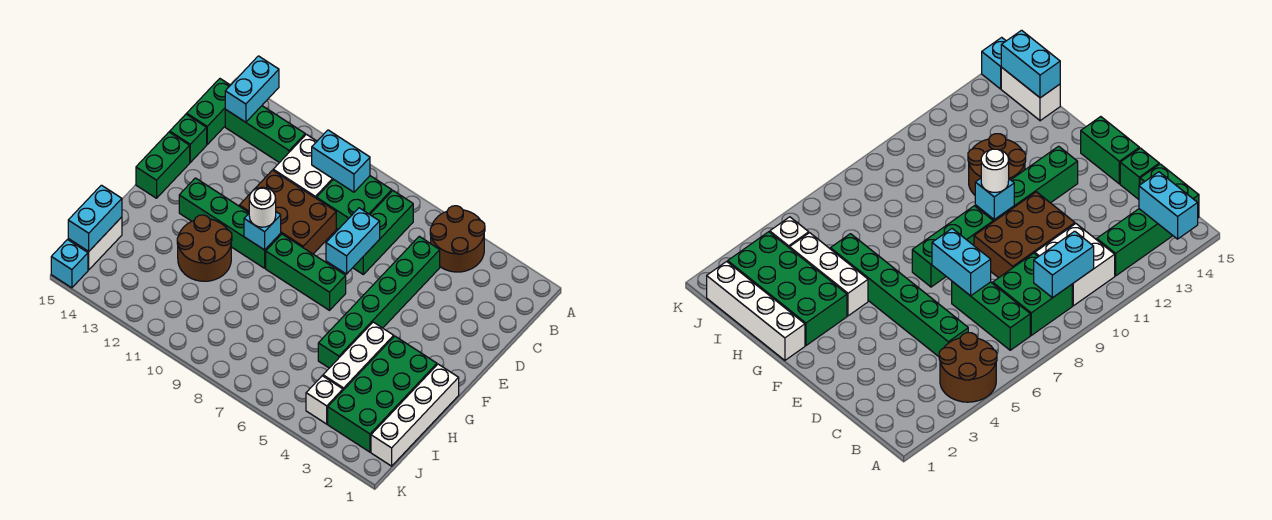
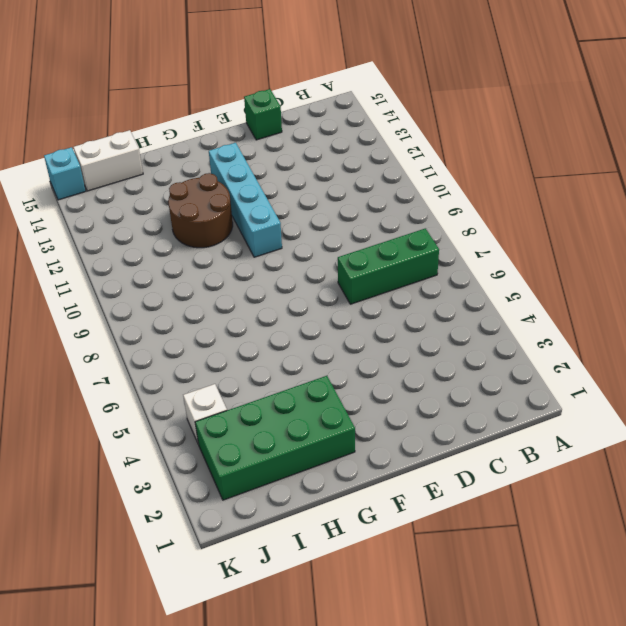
cyan 1x4 brick [209,143,282,257] -> green 1x4 brick [179,178,281,268]
none -> brown 2x2 round brick [430,206,485,272]
none -> green 2x2 brick [317,176,392,229]
none -> white 2x2 brick [273,134,333,199]

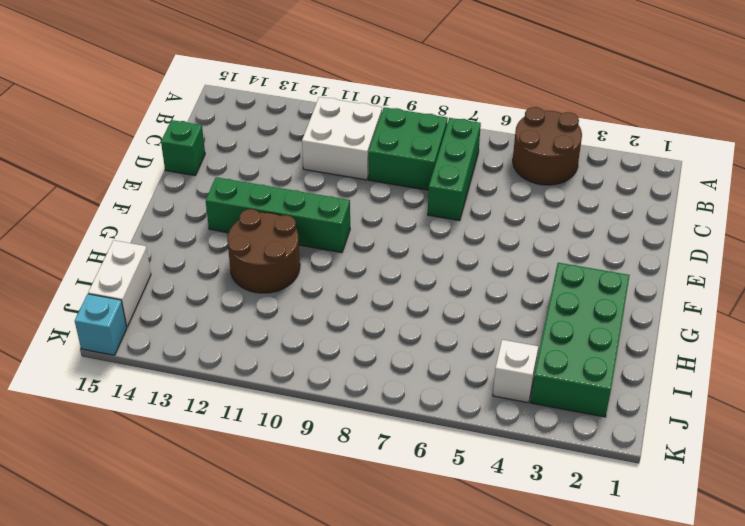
none -> green 1x3 brick [225,106,305,163]
none -> green 1x2 brick [187,79,230,144]
none -> green 1x6 brick [318,236,440,368]

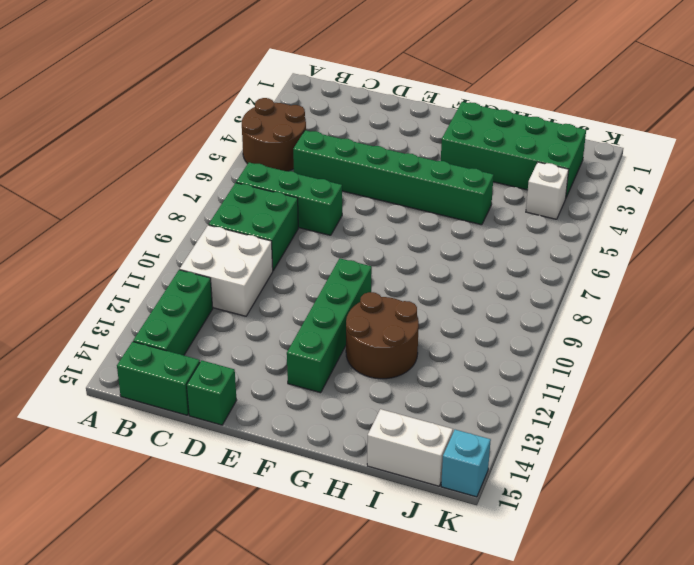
none -> brown 2x3 brick [239,170,336,254]
none -> green 1x2 brick [136,132,190,198]
none -> green 1x3 brick [266,234,346,310]

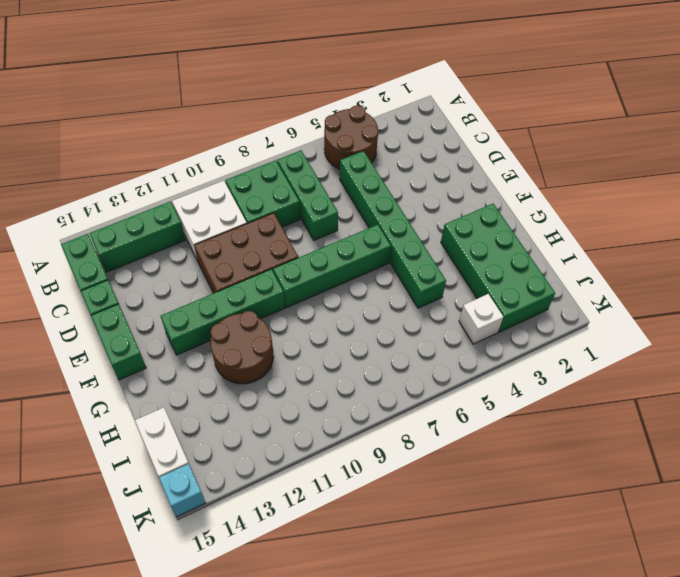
green 1x4 brick [273,225,391,308] -> green 1x3 brick [266,234,346,310]
none -> white 1x4 brick [371,364,459,466]
none -> white 1x3 brick [323,322,394,390]
none -> cyan 1x2 brick [225,56,279,122]

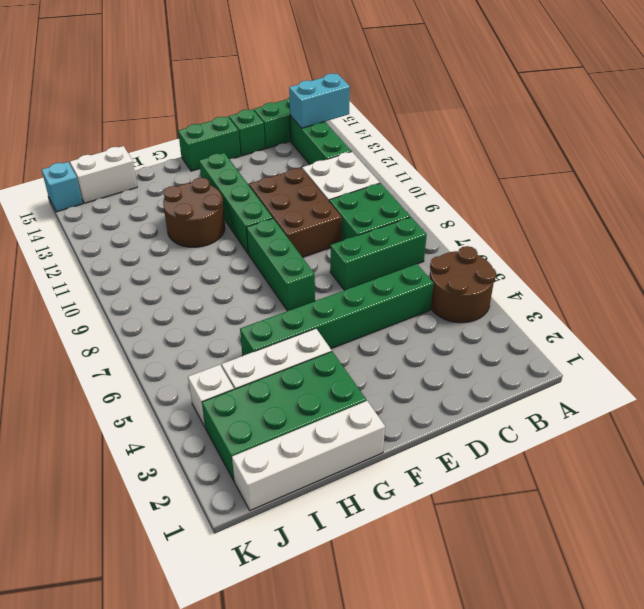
none -> cyan 1x2 brick [312,130,370,192]
none -> cyan 1x2 brick [326,208,380,274]
none -> cyan 1x1 brick [244,212,281,250]

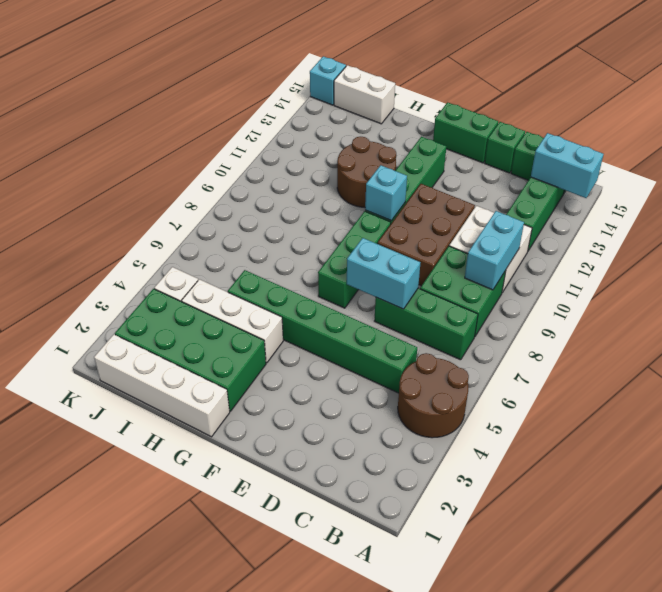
none -> cyan 1x2 brick [68,185,122,251]
none -> white 1x1 round brick [249,187,276,227]

